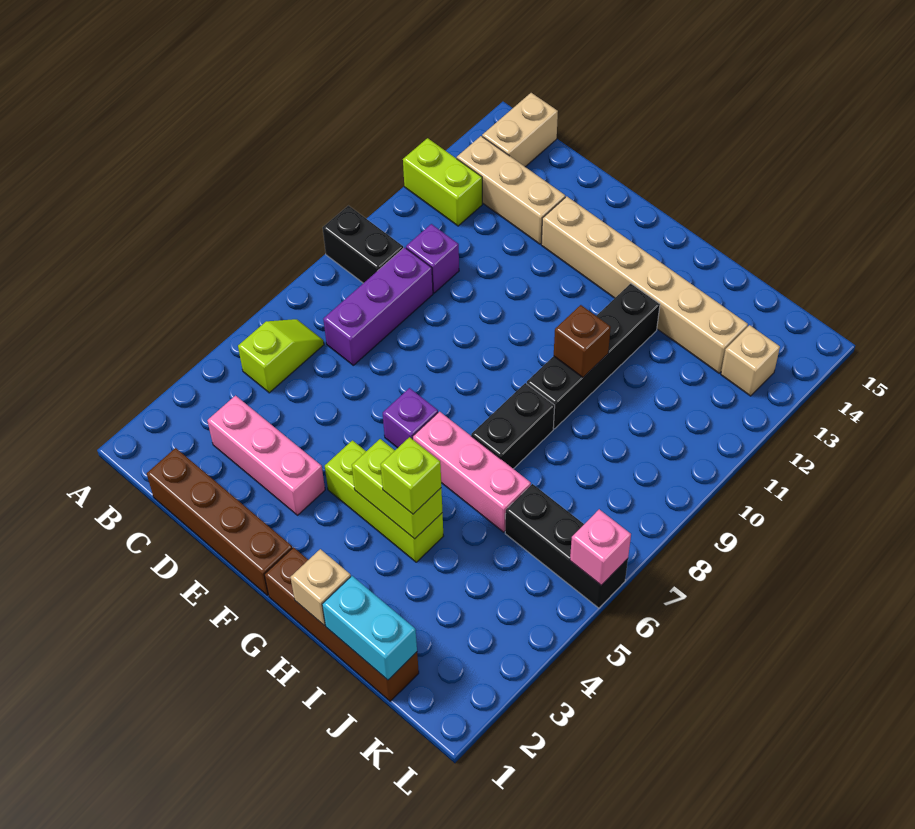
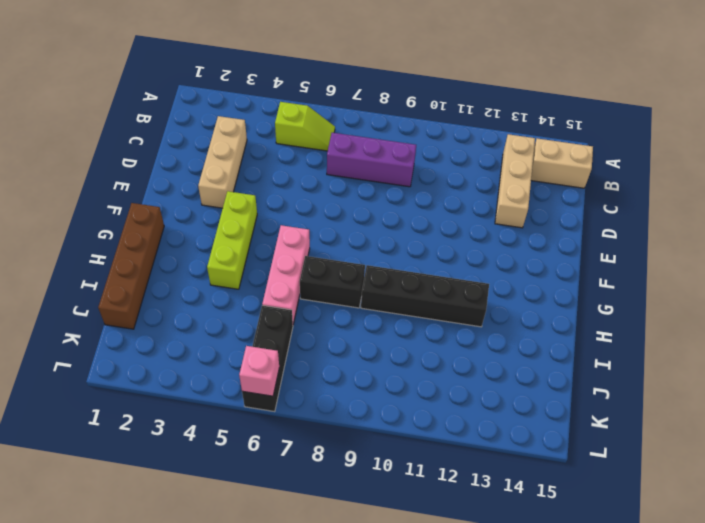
tan 1x3 brick [198,116,247,208] -> pink 1x3 brick [207,396,325,515]
none -> black 1x2 brick [323,206,403,283]
none -> lime 1x2 brick [403,138,482,226]
none -> brown 1x4 brick [147,448,292,595]

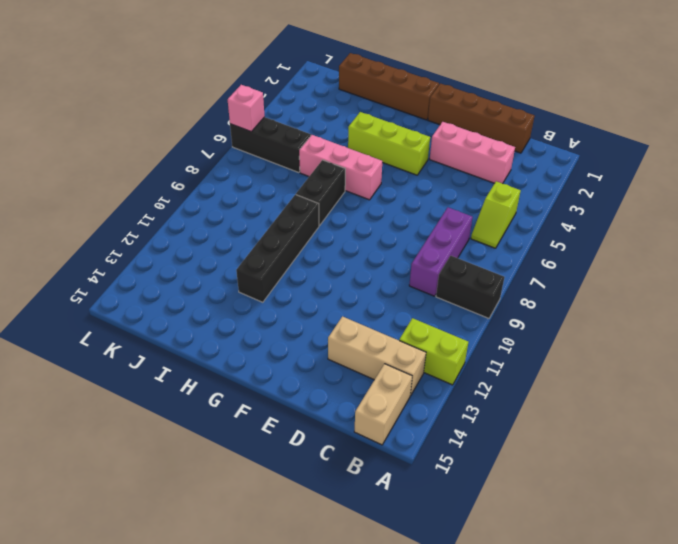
none -> purple 1x1 brick [406,224,459,293]
none -> tan 1x6 brick [541,196,748,373]
none -> purple 1x1 brick [383,388,438,448]

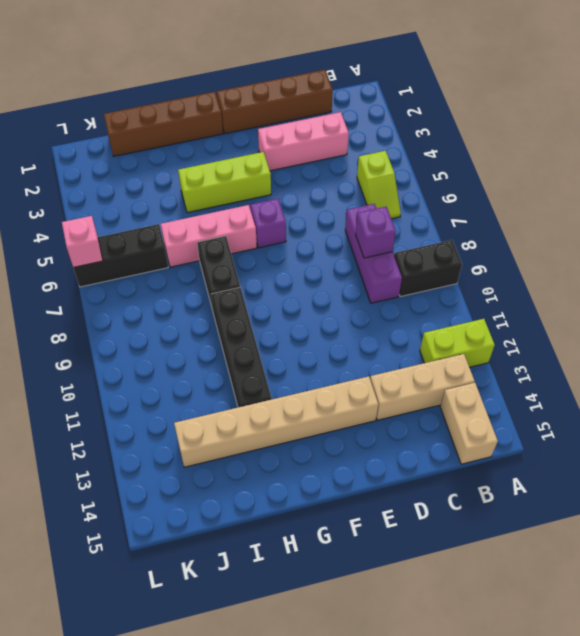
purple 1x1 brick [356,207,396,258] -> purple 1x1 brick moved to [406,224,459,293]
none -> tan 1x1 brick [721,325,780,396]
none -> lime 1x2 brick [352,439,442,539]
none -> tan 1x1 brick [290,549,351,626]

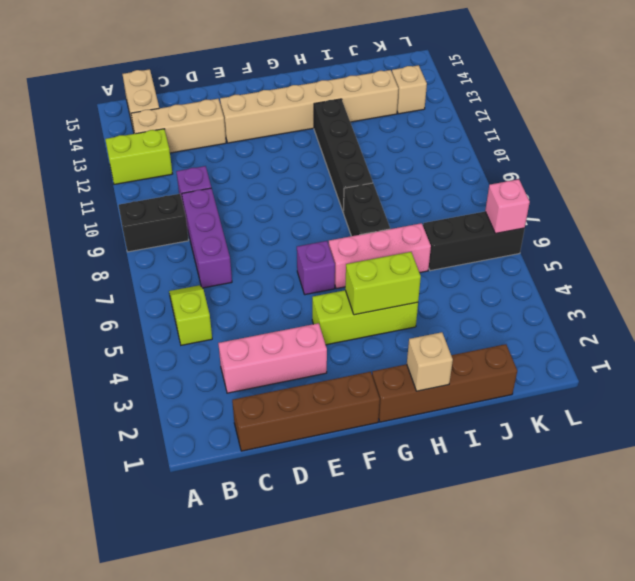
none -> brown 1x1 brick [554,305,611,377]
none -> cyan 1x2 brick [322,576,417,680]
none -> lime 1x1 brick [380,437,441,514]

